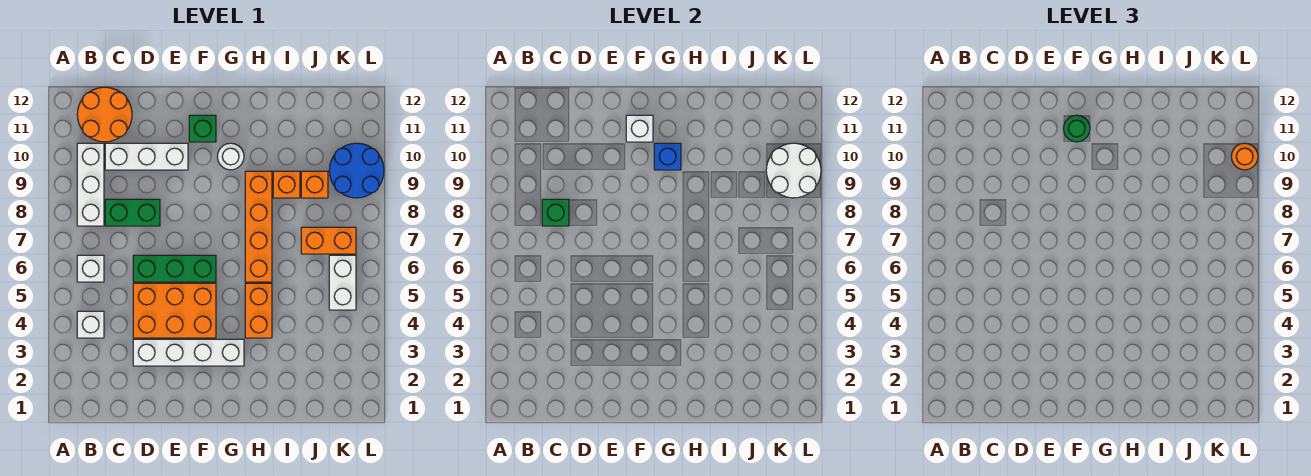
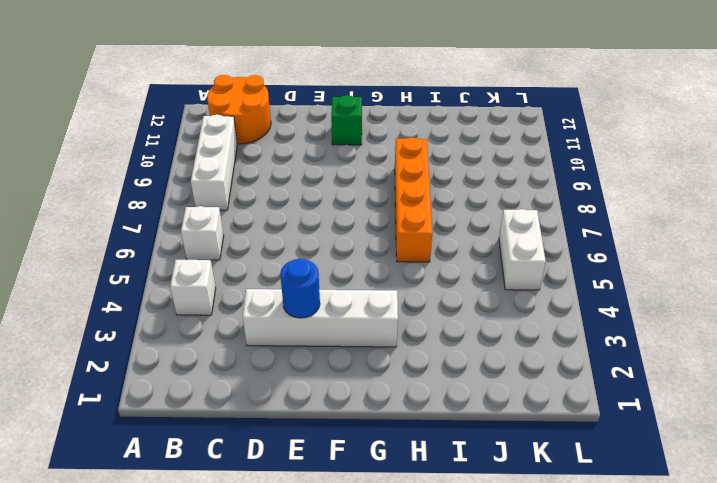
blue 1x1 round brick [280,259,320,318] -> none
none -> green 1x2 brick [105,199,160,226]
none -> white 1x3 brick [105,143,188,170]
none -> orange 2x3 brick [133,283,216,338]

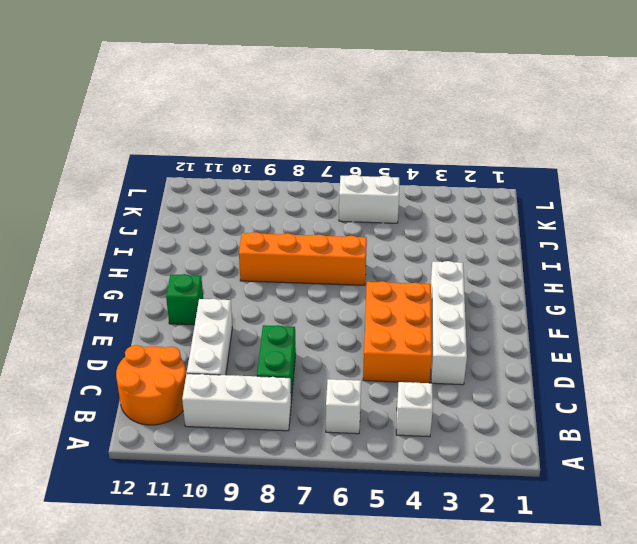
none -> green 1x3 brick [133,255,216,282]
none -> white 1x1 round brick [217,143,244,170]
none -> orange 1x2 brick [245,283,272,338]

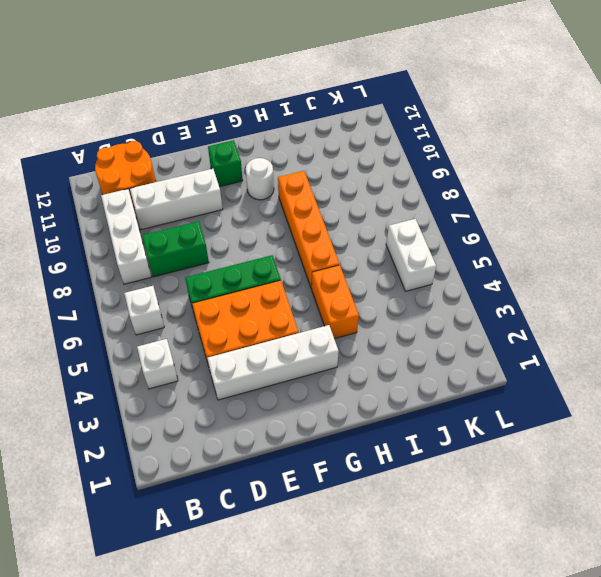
none -> orange 1x1 brick [273,171,300,198]
none -> orange 1x2 brick [301,227,356,254]
none -> orange 1x1 brick [301,171,328,198]

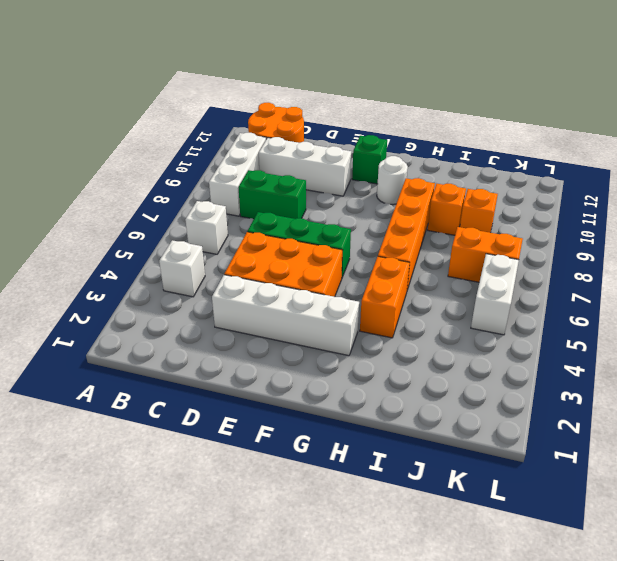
none -> blue 2x2 round brick [329,143,384,198]
none -> green 1x1 brick [542,199,569,226]
none -> white 1x1 brick [626,115,653,142]

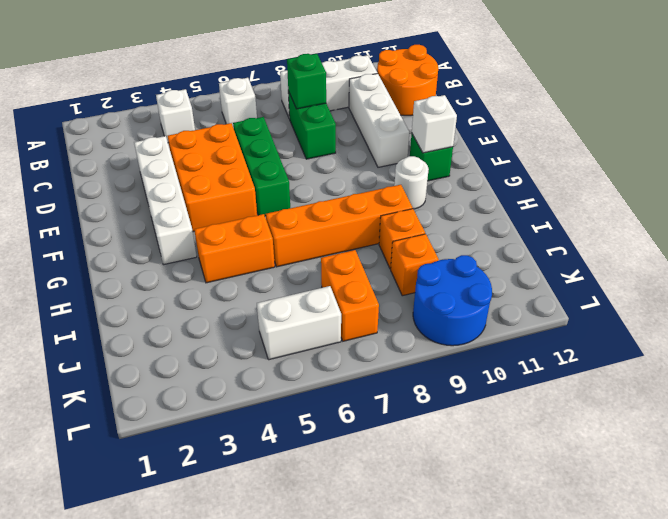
none -> blue 1x1 brick [654,143,681,170]
none -> white 2x2 round brick [766,143,821,198]
none -> green 1x1 round brick [1063,115,1090,142]

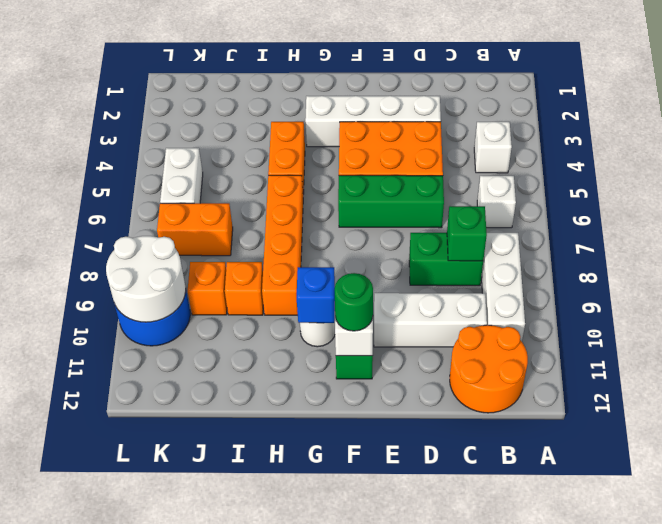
none -> orange 1x1 round brick [1231,143,1258,170]

